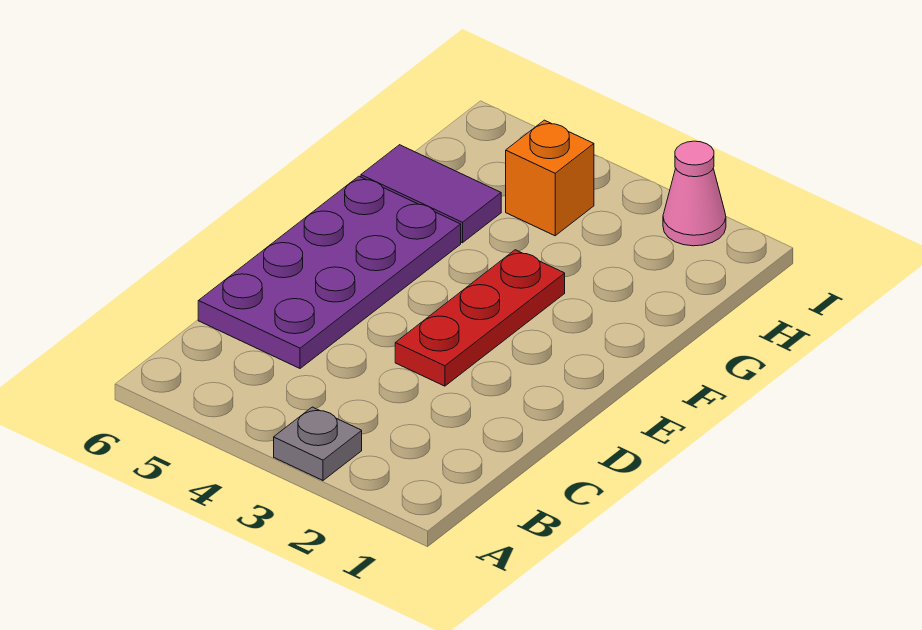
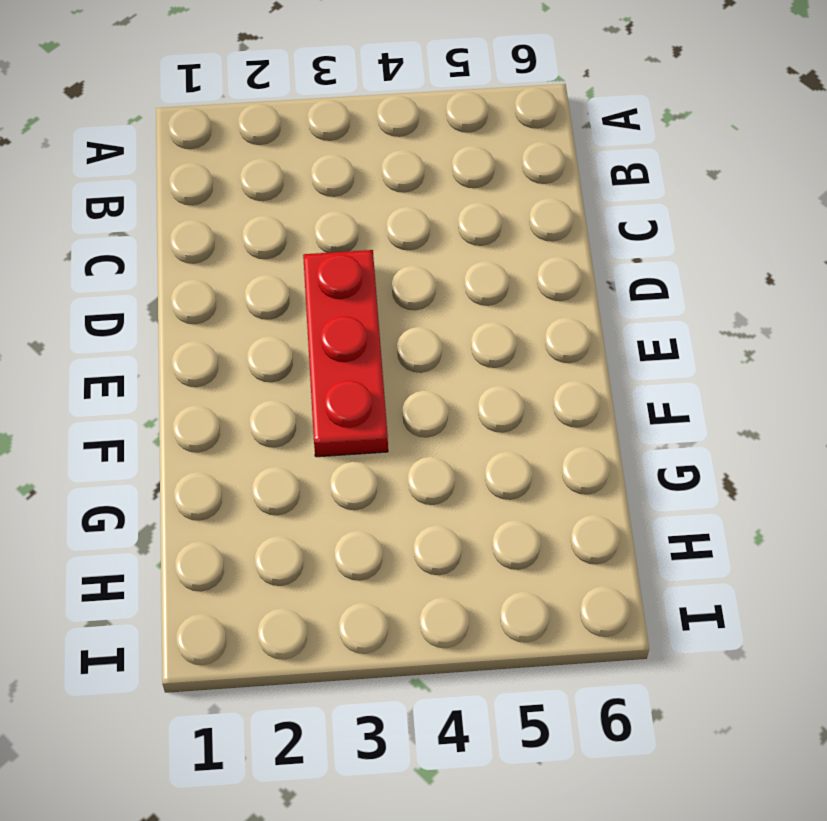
none -> grey 1x1 plate [274,407,362,480]
none -> purple 2x4 plate [198,176,461,368]

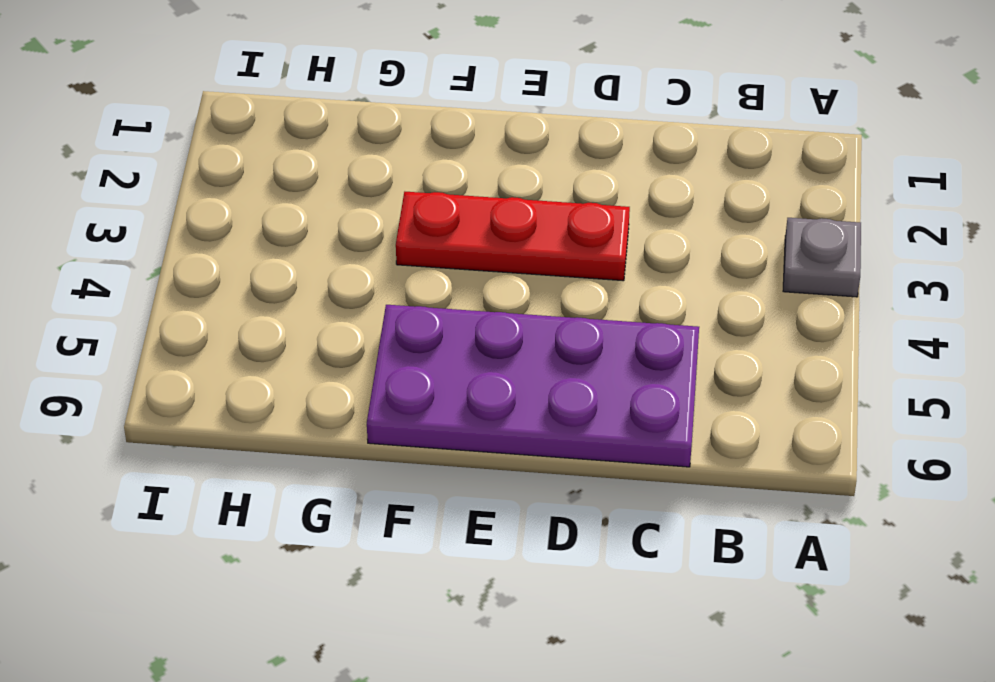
none -> purple 1x2 tile [361,145,501,243]
none -> orange 1x1 brick [506,120,594,236]

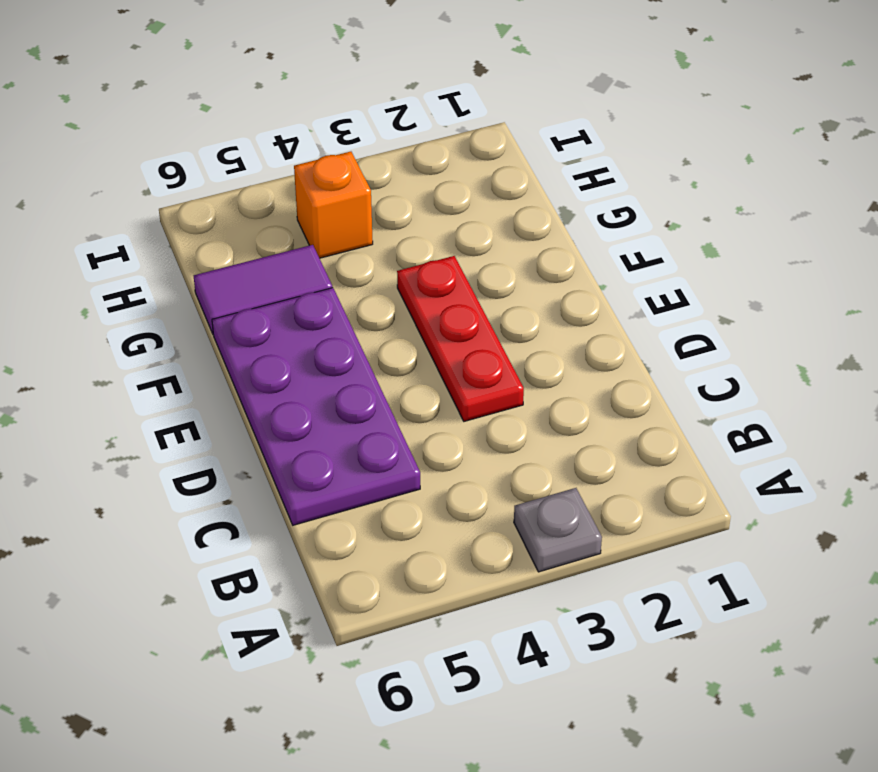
none -> pink 1x1 cone [663,141,726,246]

